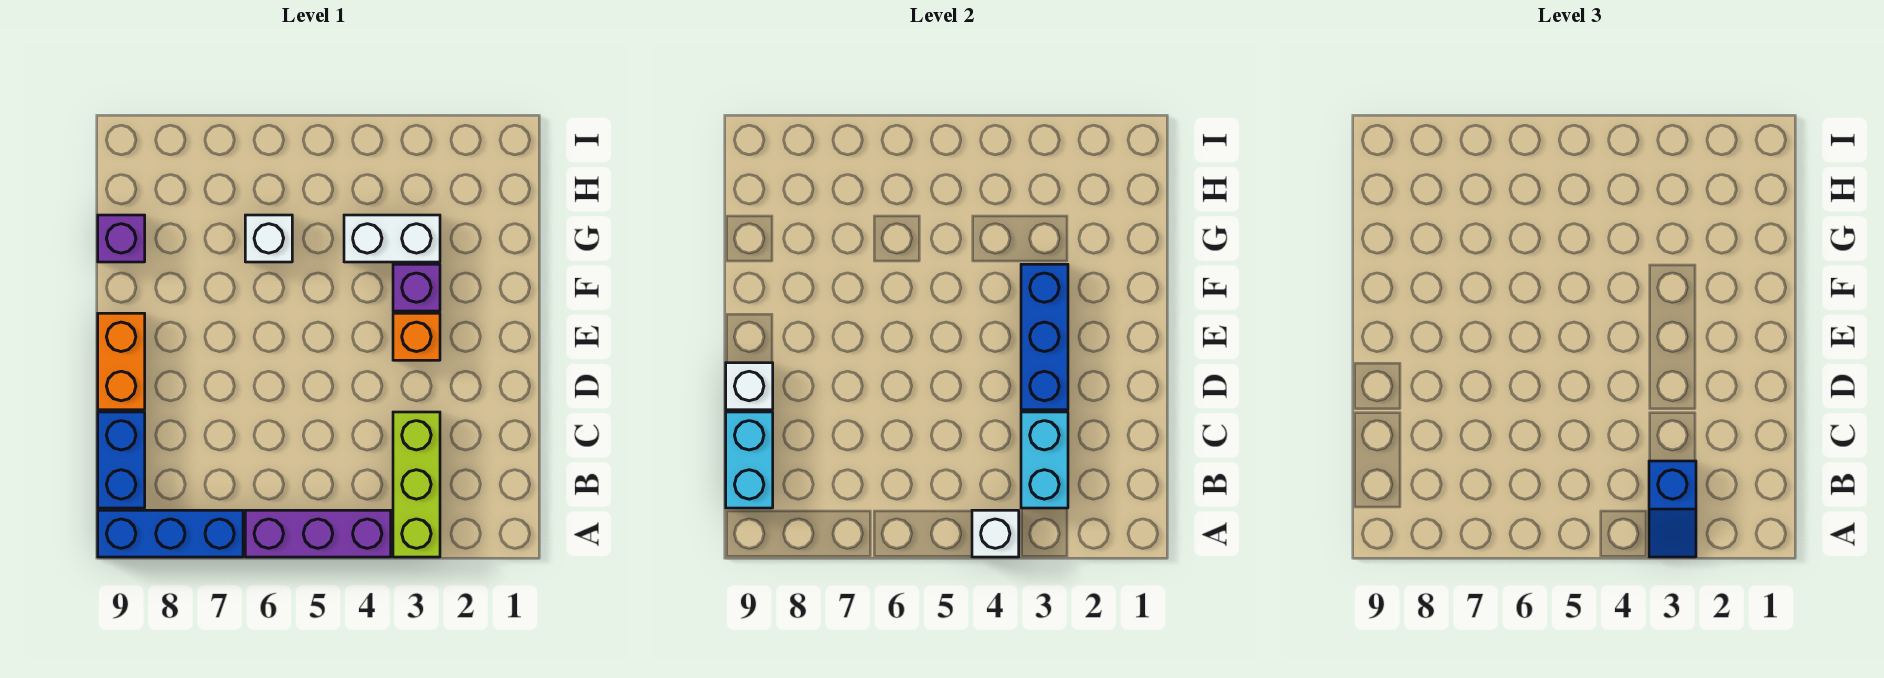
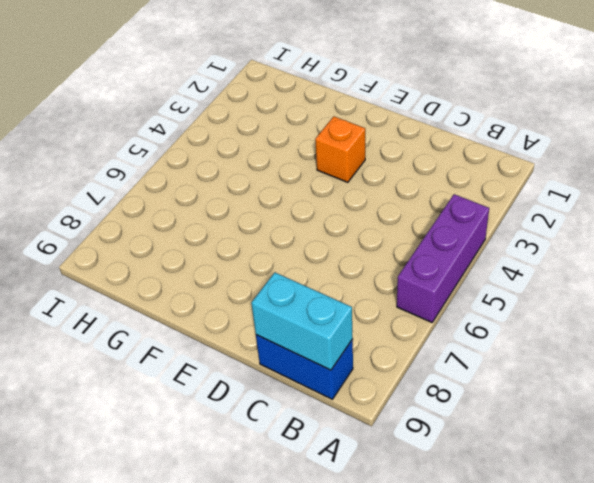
none -> lime 1x3 brick [393,412,440,557]
none -> blue 1x3 brick [98,510,243,557]
none -> orange 1x2 brick [98,313,145,410]

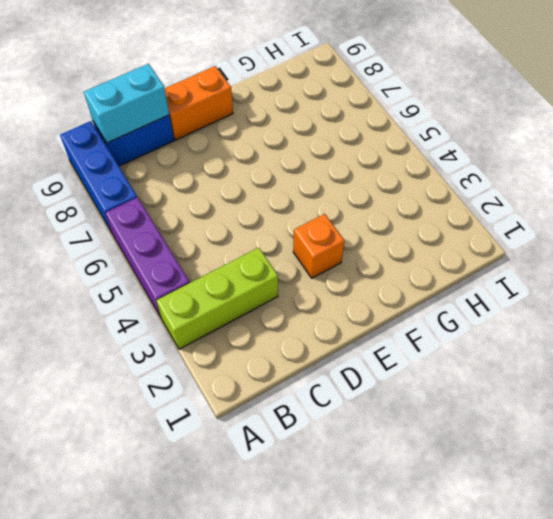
none -> purple 1x1 brick [393,264,440,311]
none -> white 1x2 brick [344,215,440,262]
none -> white 1x1 brick [245,215,292,262]

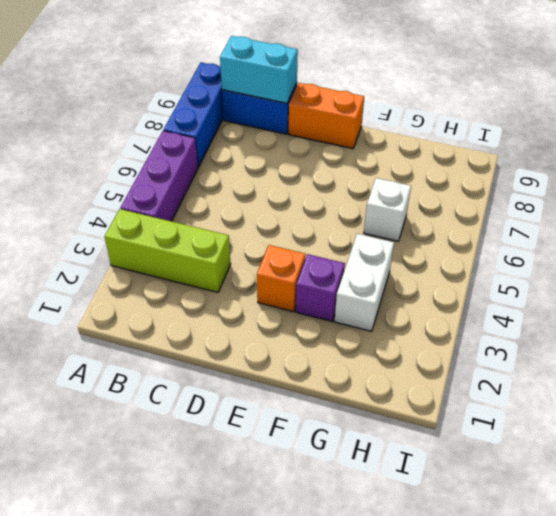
none -> purple 1x1 brick [98,215,145,262]
none -> white 1x1 brick [972,510,1019,557]
none -> cyan 1x2 brick [1021,412,1068,508]

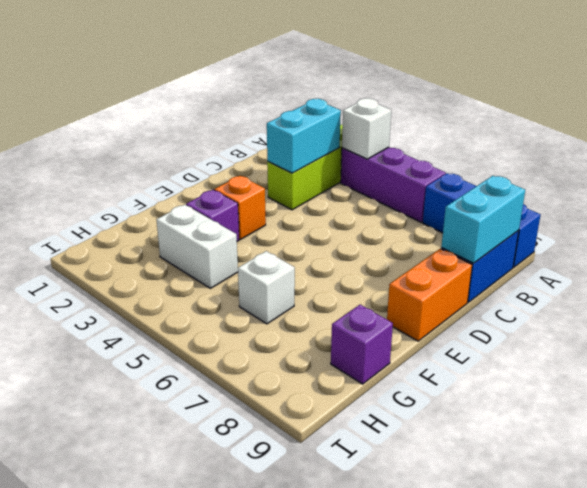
none -> blue 1x3 brick [1021,264,1068,410]
none -> white 1x1 brick [726,363,773,410]
none -> blue 1x2 slope [1649,461,1696,557]

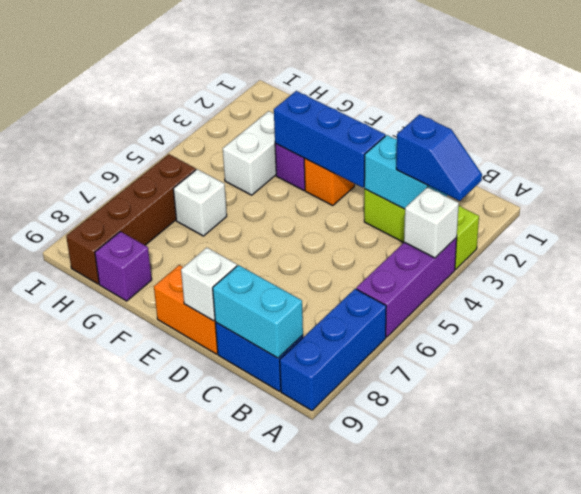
brown 1x4 brick [66,154,196,284] -> none

